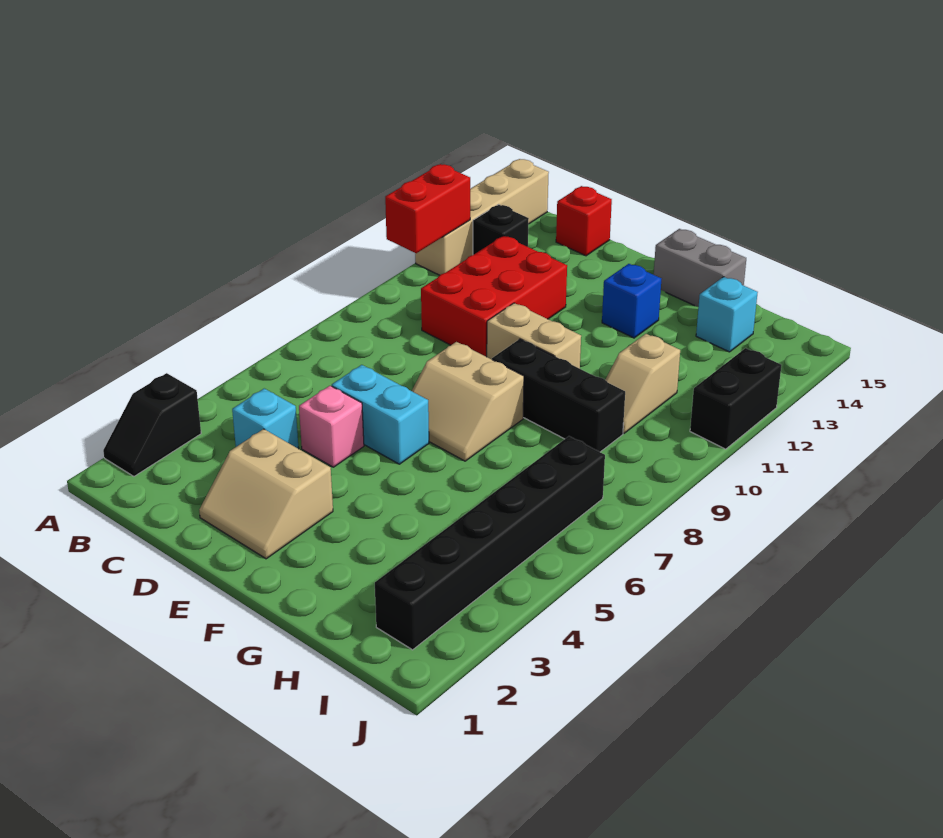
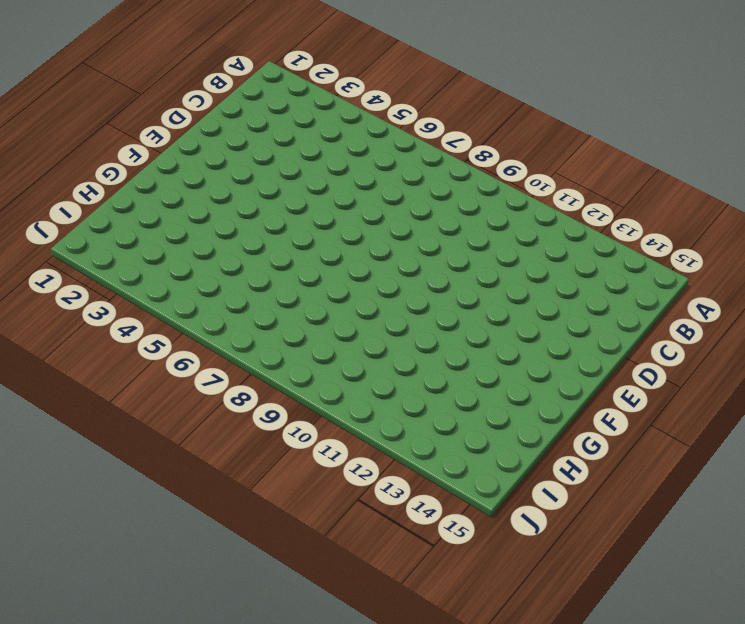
none -> black 1x2 slope [103,373,201,476]
none -> tan 1x4 brick [415,159,549,275]
none -> black 1x1 brick [473,205,529,255]

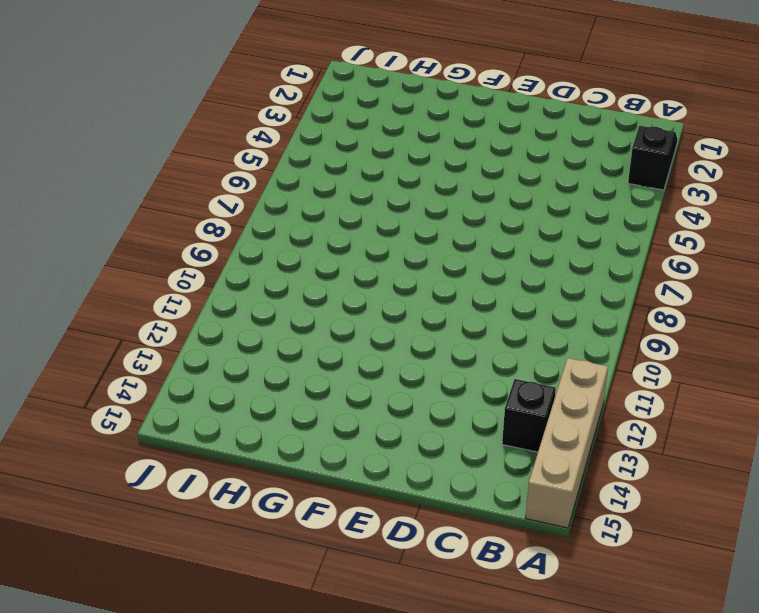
none -> cyan 1x1 brick [232,388,299,449]
none -> red 2x3 brick [421,236,567,357]
none -> red 1x1 brick [556,186,612,256]

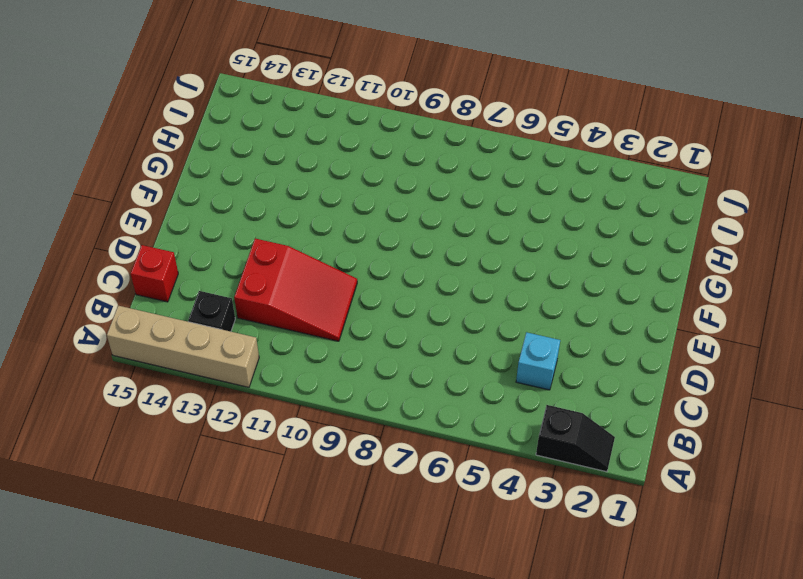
red 2x3 slope [234,238,357,341] -> red 2x3 brick [421,236,567,357]
none -> tan 2x2 slope [199,429,333,559]
none -> pink 1x1 brick [299,386,364,467]
none -> cyan 1x2 brick [332,365,429,464]

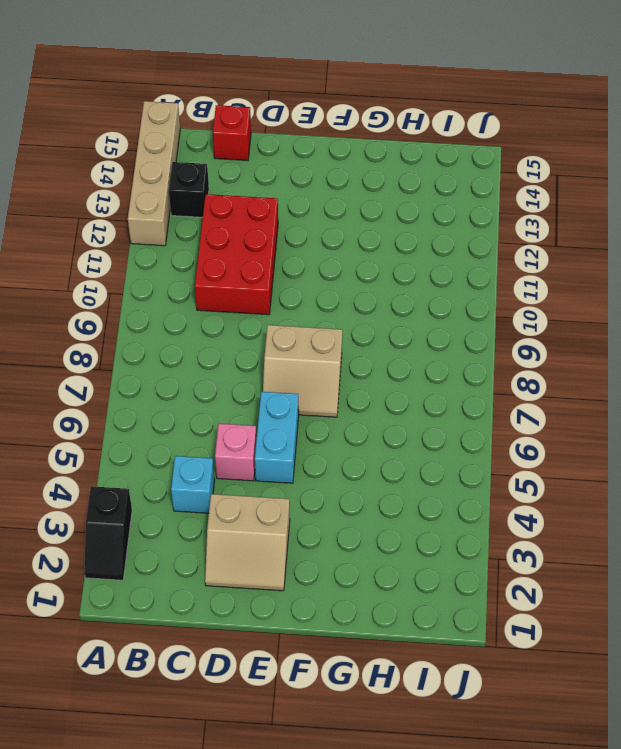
cyan 1x2 brick [255,392,299,483] -> cyan 1x2 brick turned to [332,365,429,464]
none -> tan 1x2 brick [487,303,581,369]
none -> black 1x3 brick [492,339,625,452]
none -> blue 1x1 brick [602,264,661,338]

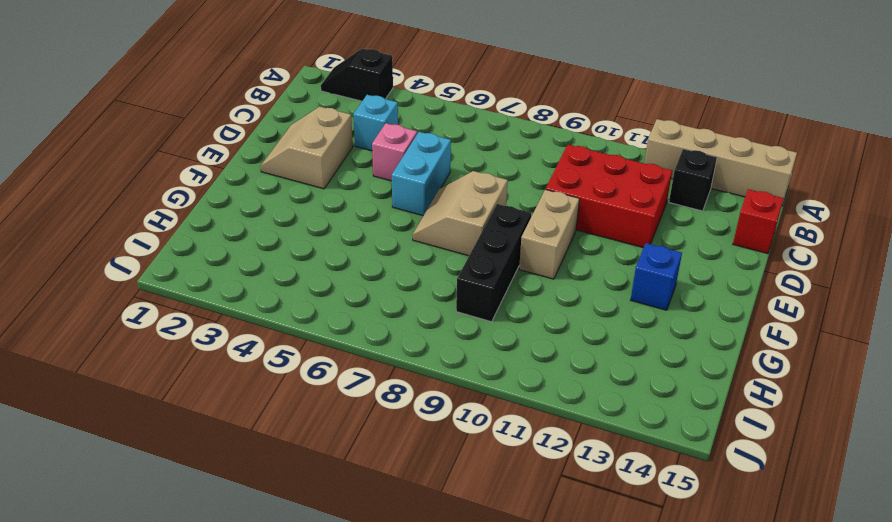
none -> grey 1x2 brick [654,229,746,307]
none -> tan 1x2 slope [605,334,680,433]
none -> cyan 1x1 brick [696,277,758,352]

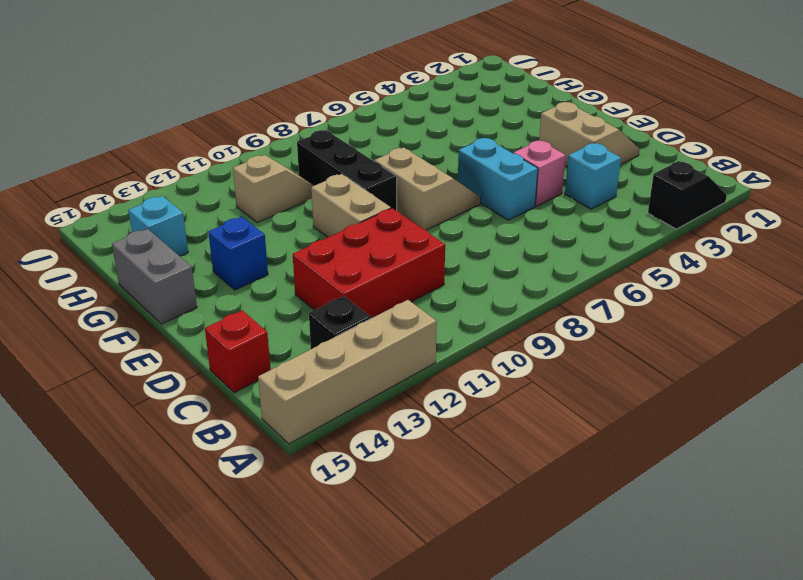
none -> black 1x6 brick [375,436,605,650]
none -> black 1x2 brick [690,348,781,449]
none -> red 1x2 brick [385,164,470,253]

